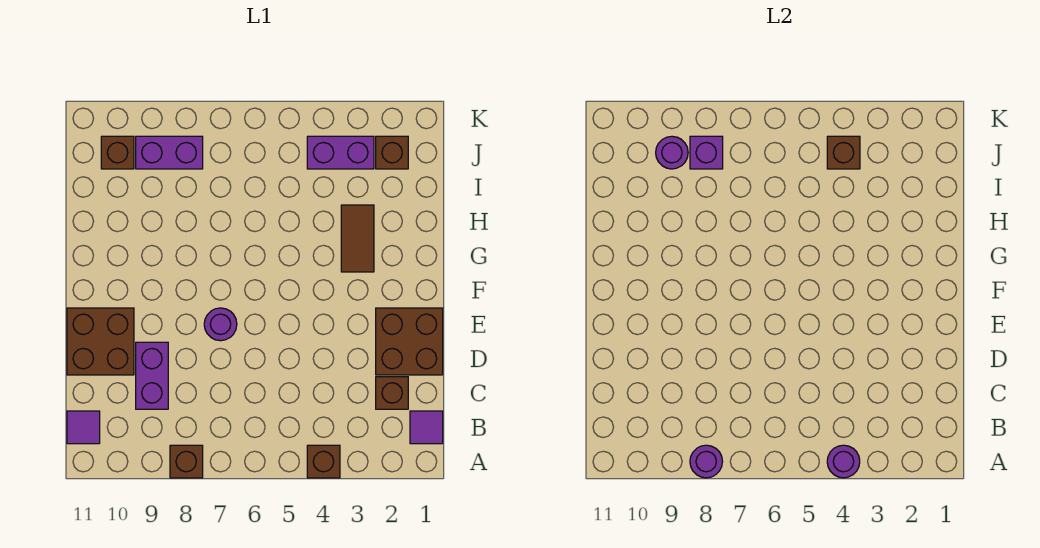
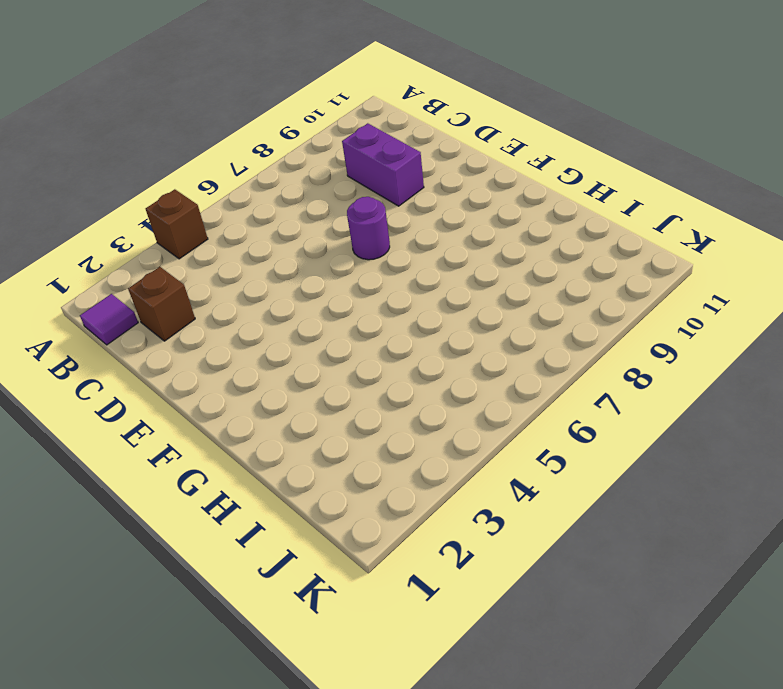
none -> brown 1x1 brick [170,445,203,478]
none -> purple 1x1 tile [67,411,100,444]
none -> brown 2x2 brick [376,308,443,375]

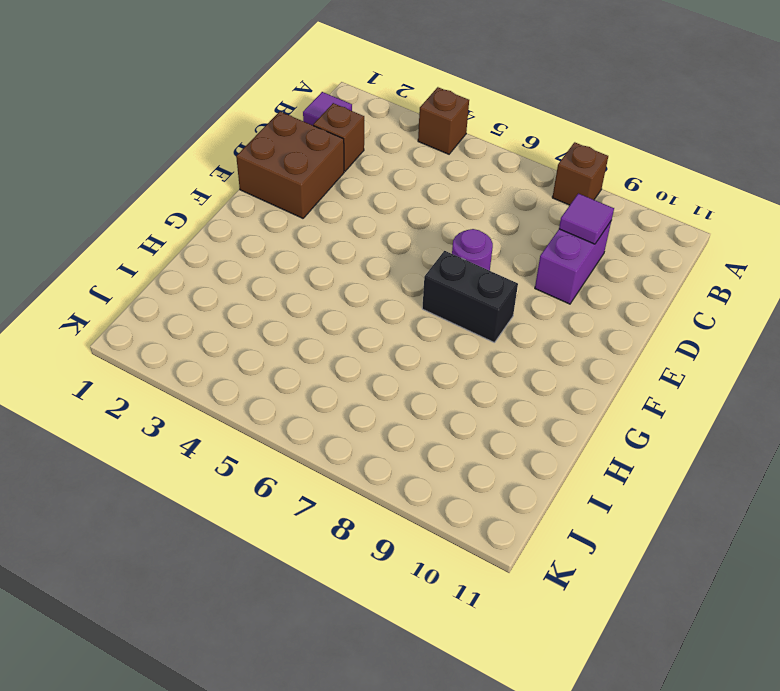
purple 1x1 tile [559,193,614,244] -> purple 1x1 tile moved to [67,411,100,444]
black 1x2 brick [422,251,518,343] -> none
none -> brown 2x2 brick [67,308,134,375]
none -> brown 1x2 tile [341,205,374,272]
none -> brown 1x1 brick [376,136,408,169]

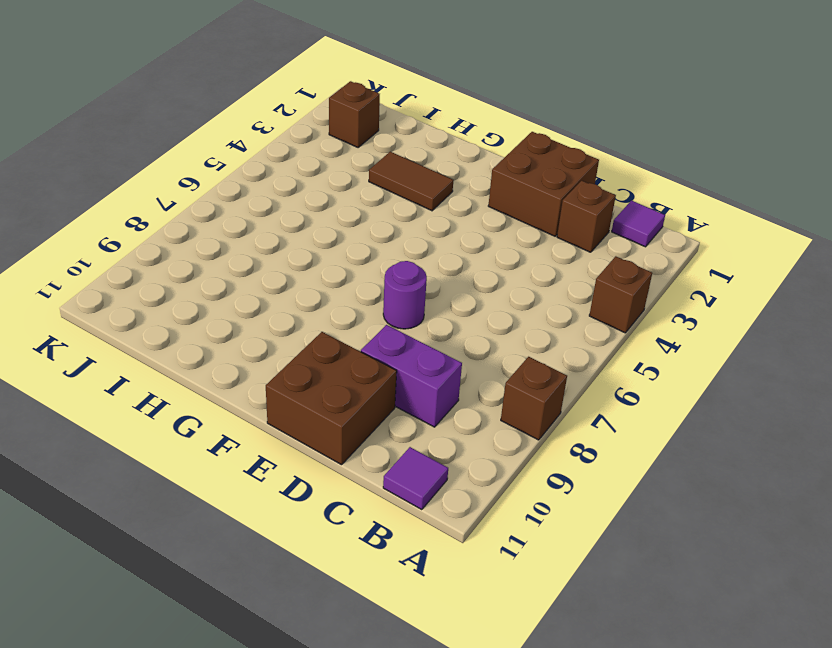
none -> purple 1x2 brick [307,136,374,169]
none -> purple 1x2 brick [136,136,203,169]
none -> brown 1x1 brick [101,136,134,169]

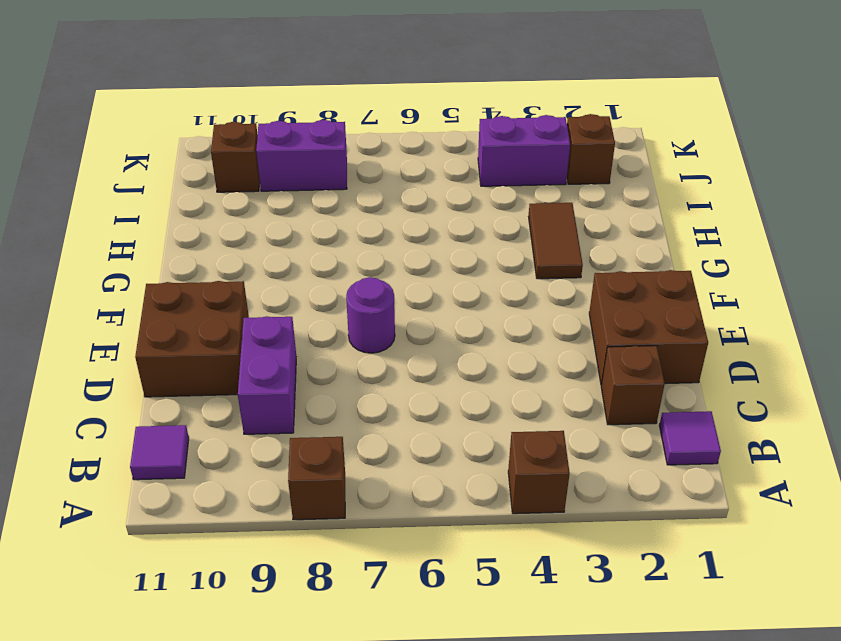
none -> purple 1x1 round brick [827,445,860,478]
none -> purple 1x1 round brick [690,445,723,478]
none -> brown 1x1 brick [827,136,860,169]

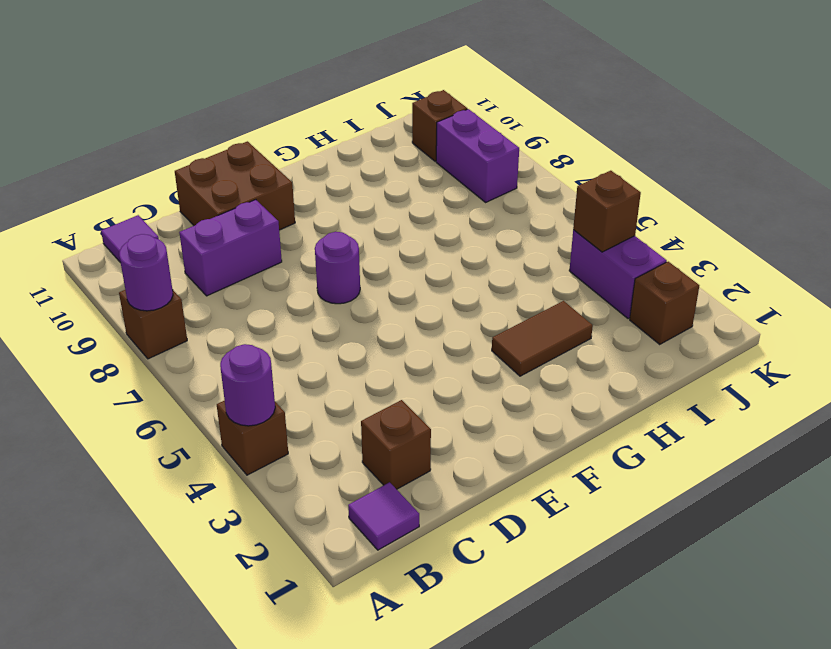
none -> brown 2x2 brick [376,308,443,375]
none -> purple 1x1 brick [690,136,723,169]
none -> purple 1x1 round brick [656,136,688,169]

